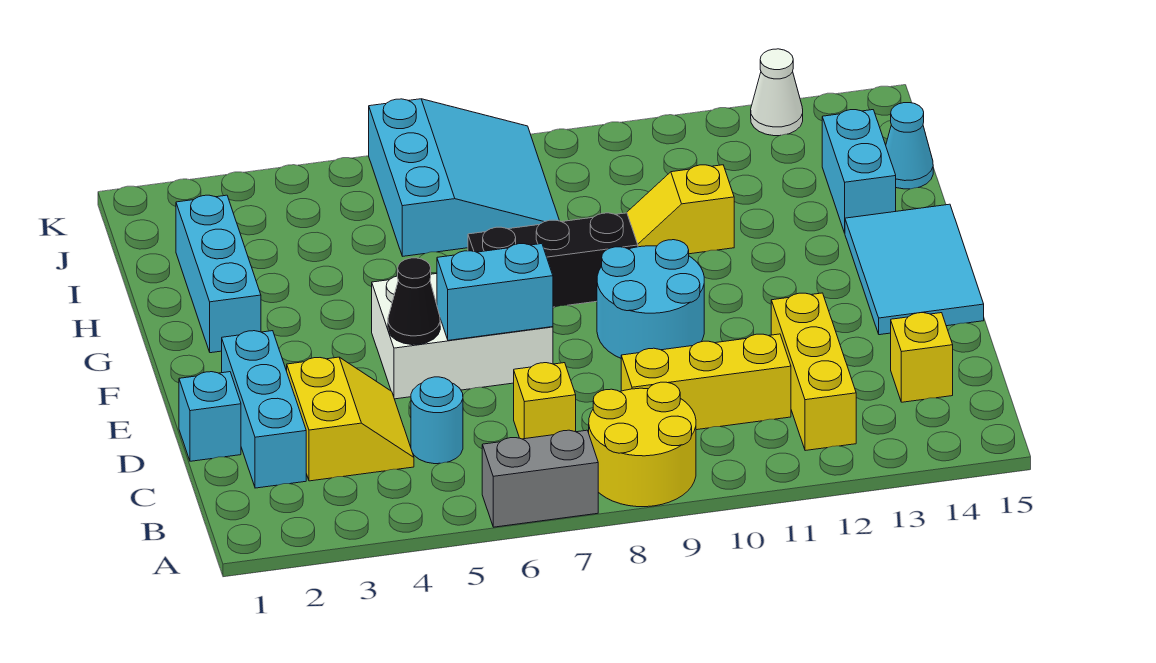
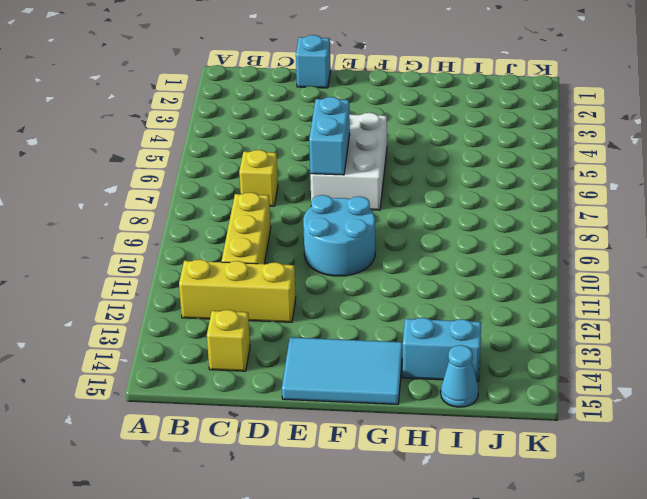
none -> grey 1x2 brick [482,430,598,527]
none -> yellow 2x2 round brick [589,382,696,507]
none -> cyan 1x3 brick [222,331,306,488]

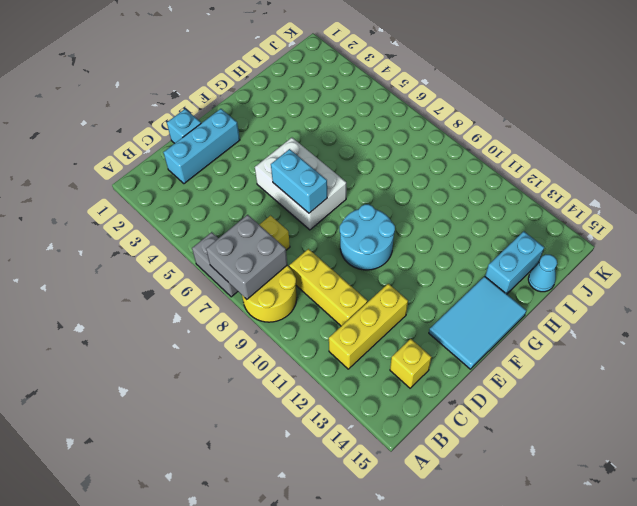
grey 2x2 brick [206,215,287,299] -> none
none -> yellow 2x2 slope [287,357,414,481]
none -> cyan 1x1 round brick [411,377,463,464]
none -> cyan 1x3 brick [176,195,261,353]

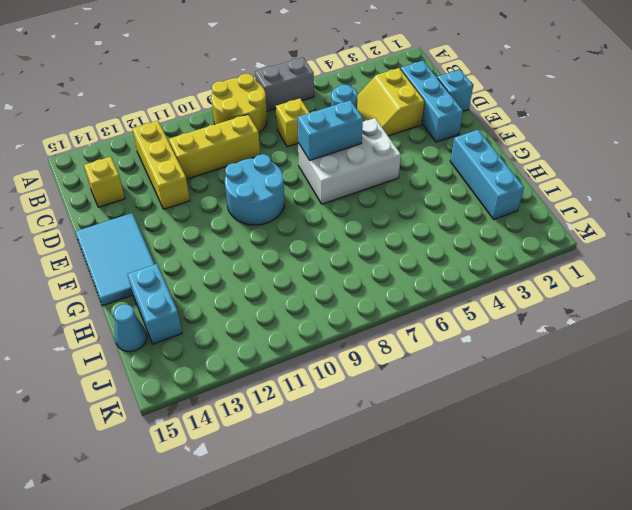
none -> black 1x3 brick [468,213,638,307]
none -> yellow 1x2 slope [627,165,734,254]
none -> cyan 3x3 slope [369,99,559,256]

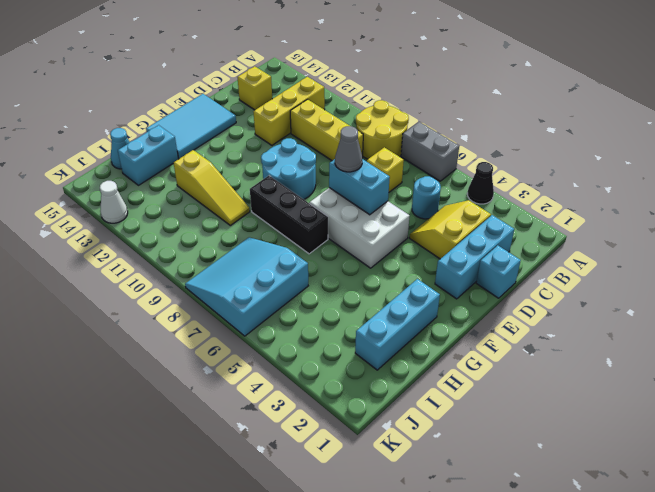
black 1x1 cone [467,162,494,204] -> black 1x1 cone moved to [388,258,440,345]
grey 1x1 cone [335,126,362,172] -> none
yellow 1x3 slope [174,150,250,225] -> yellow 1x2 slope [627,165,734,254]

